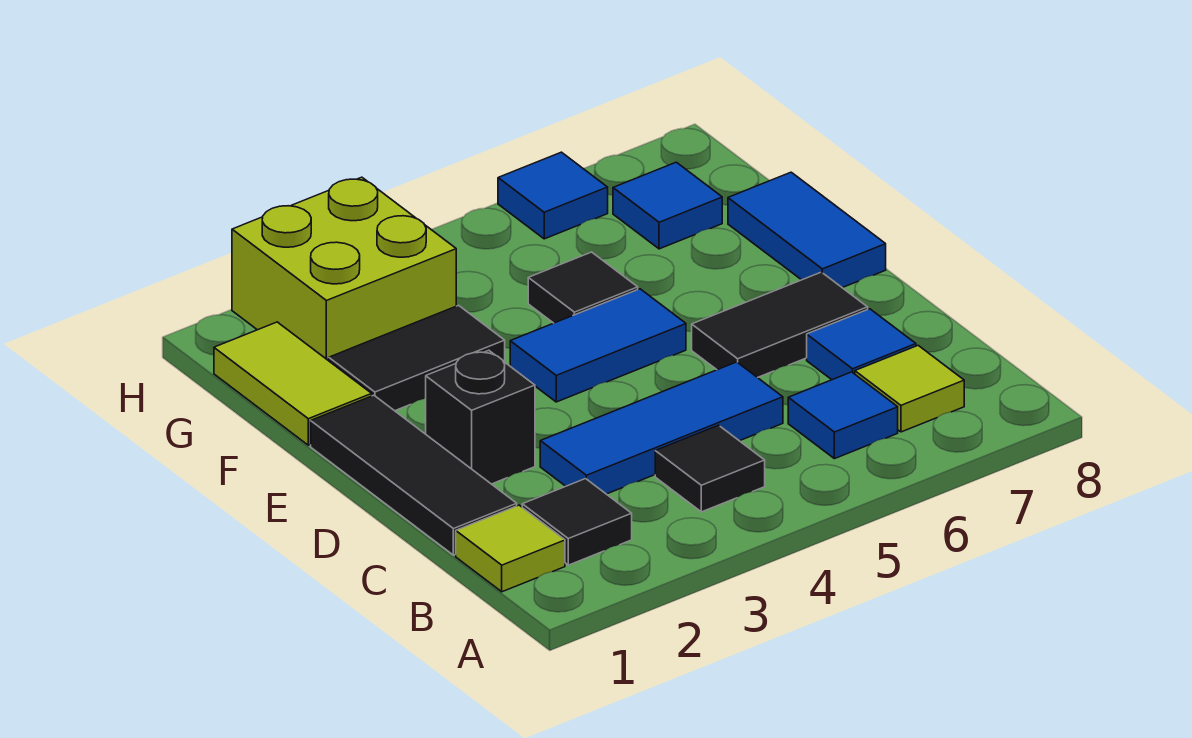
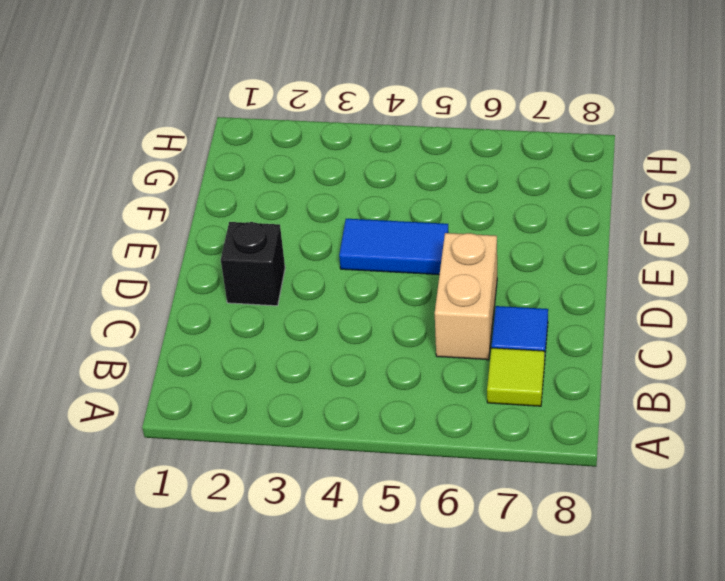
tan 1x2 brick [435,233,497,360] -> black 1x2 tile [692,272,868,378]
none -> lime 1x1 tile [456,505,565,592]
none -> black 1x1 tile [522,479,632,565]
none -> black 1x1 tile [655,425,765,512]

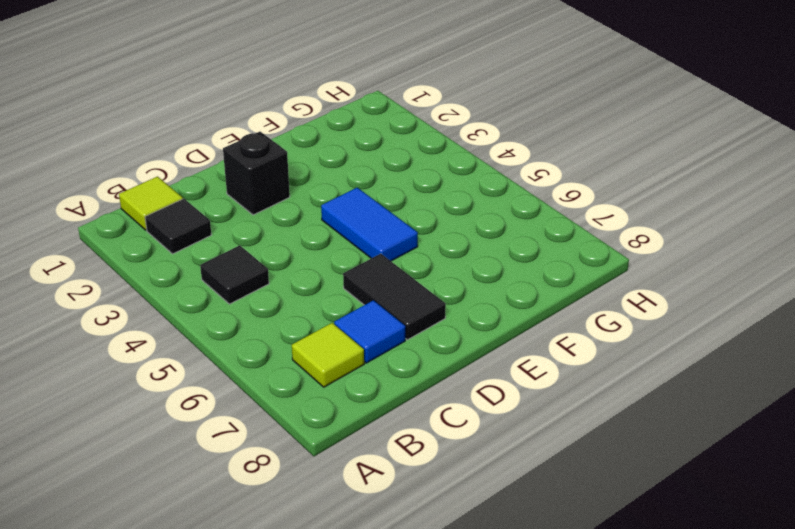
none -> blue 1x1 tile [788,372,898,459]
none -> black 1x3 tile [311,395,517,555]
none -> blue 1x3 tile [540,362,783,494]

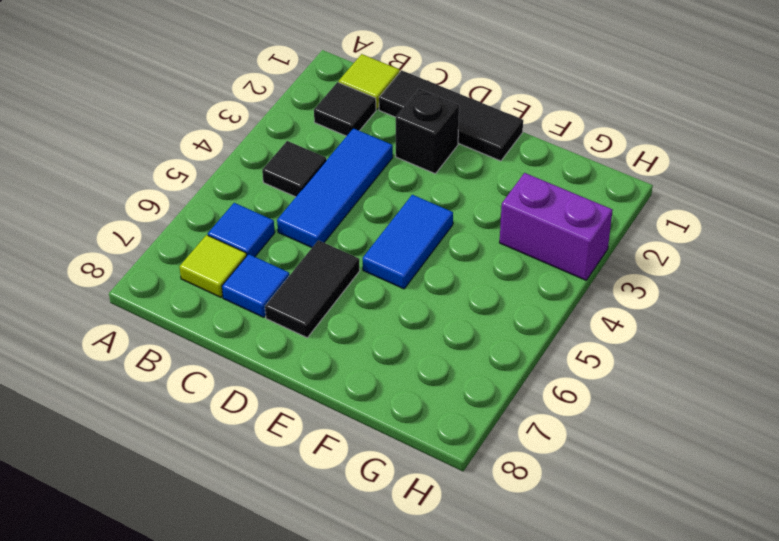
purple 1x2 brick [500,173,612,280] -> lime 2x2 brick [232,177,456,361]
none -> blue 1x2 tile [728,172,886,288]
none -> lime 1x2 tile [214,322,372,445]
none -> black 1x2 tile [329,305,505,411]

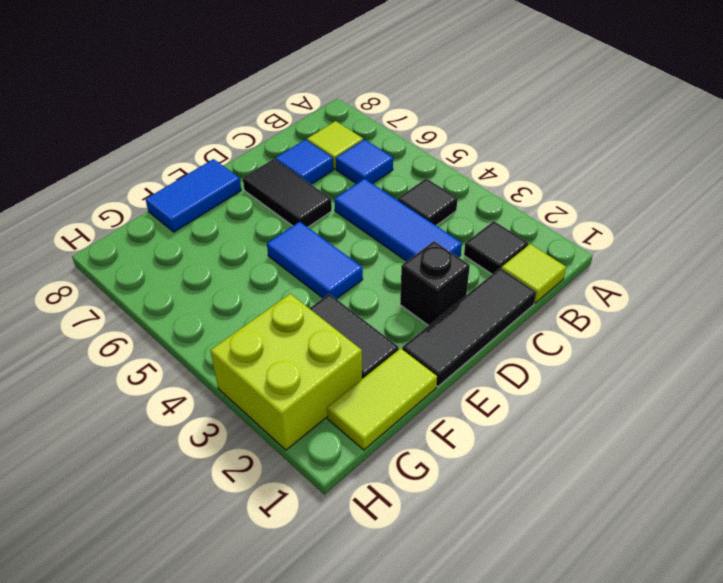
none -> black 1x1 tile [528,252,638,323]
none -> blue 1x1 tile [613,162,722,249]
none -> blue 1x1 tile [498,152,608,239]

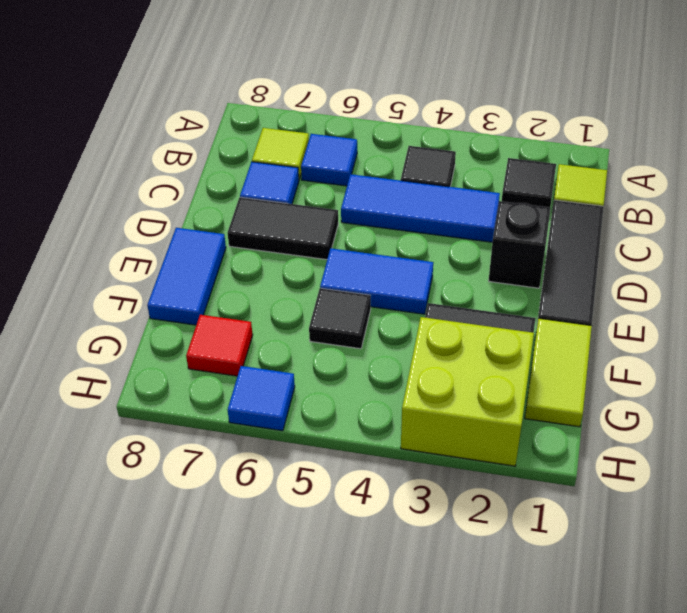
red 1x1 tile [186,315,253,376] -> blue 1x1 tile [613,162,722,249]

